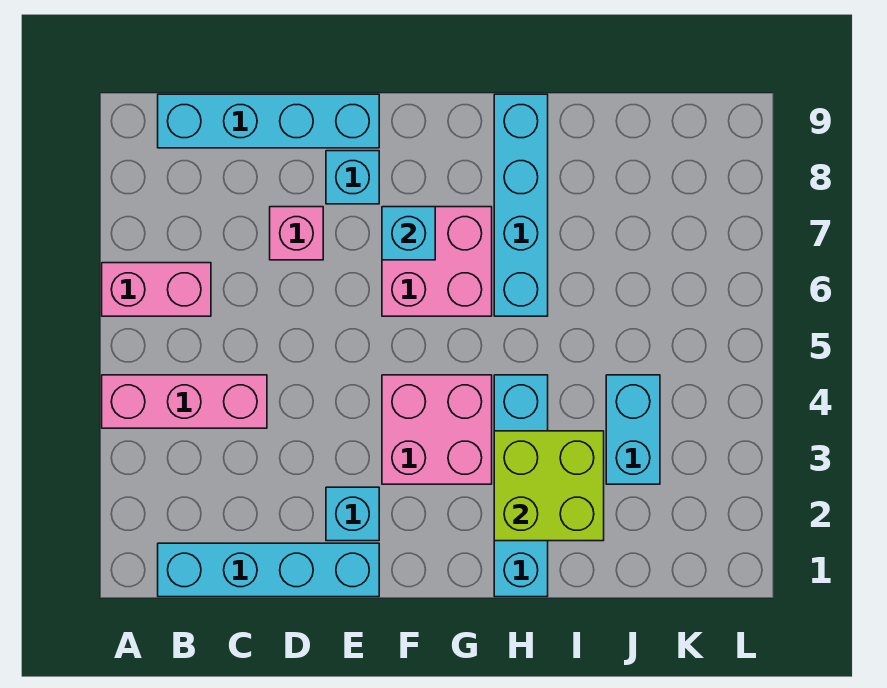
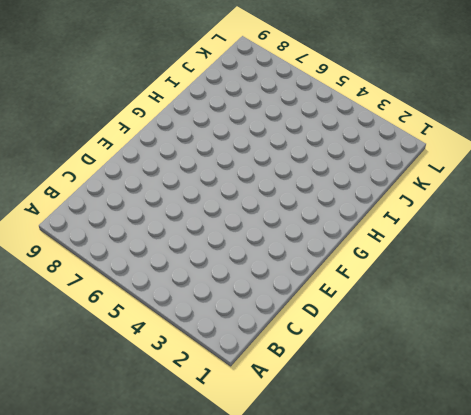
none -> pink 1x3 brick [102,375,267,428]
none -> pink 1x2 brick [102,263,211,316]
none -> cyan 1x4 brick [158,543,379,597]

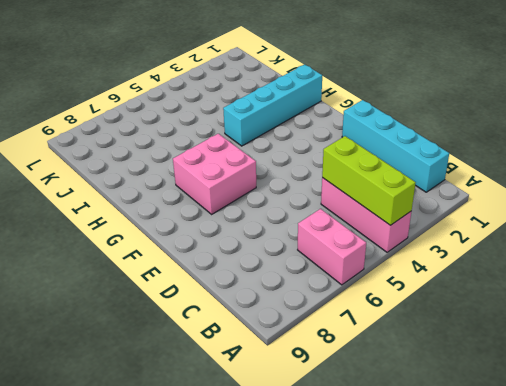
lime 1x3 brick [322,136,416,225] -> none
none -> cyan 1x4 brick [158,94,379,148]
none -> pink 1x1 brick [270,207,323,260]
none -> cyan 1x1 brick [326,487,379,541]

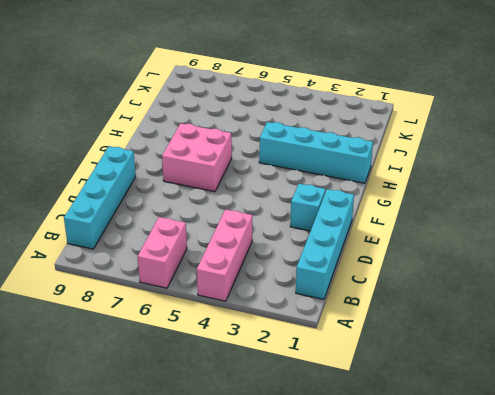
none -> pink 1x1 brick [270,207,323,260]
none -> cyan 1x1 brick [326,151,379,204]
none -> pink 2x2 brick [382,375,492,484]

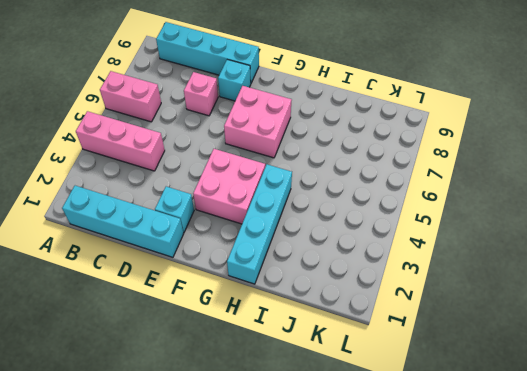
none -> cyan 1x4 brick [494,94,548,316]
none -> cyan 1x2 brick [606,375,660,484]
none -> cyan 1x1 brick [382,207,435,260]

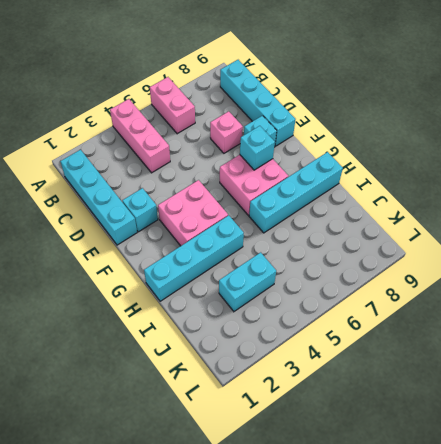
none -> lime 2x2 brick [494,431,604,541]

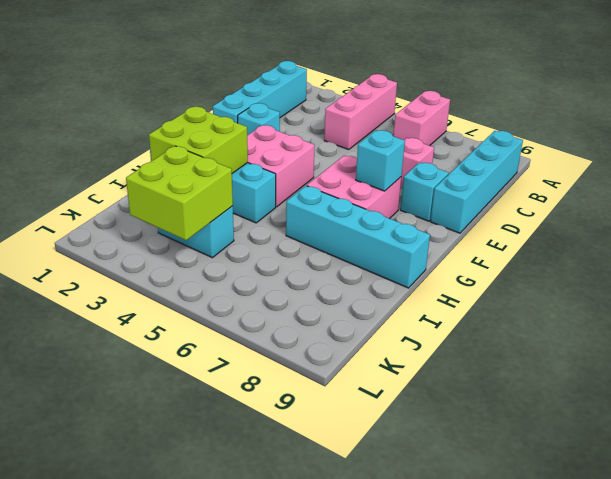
lime 2x2 brick [126,146,233,240] -> none

